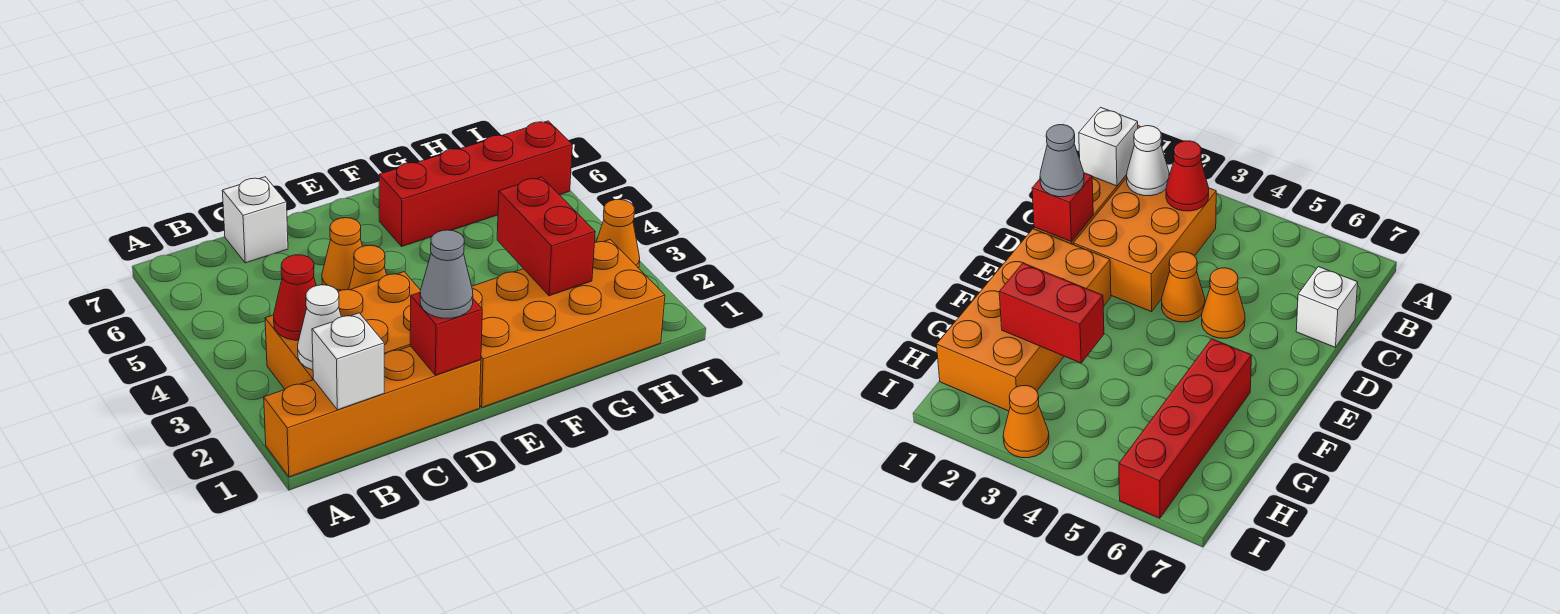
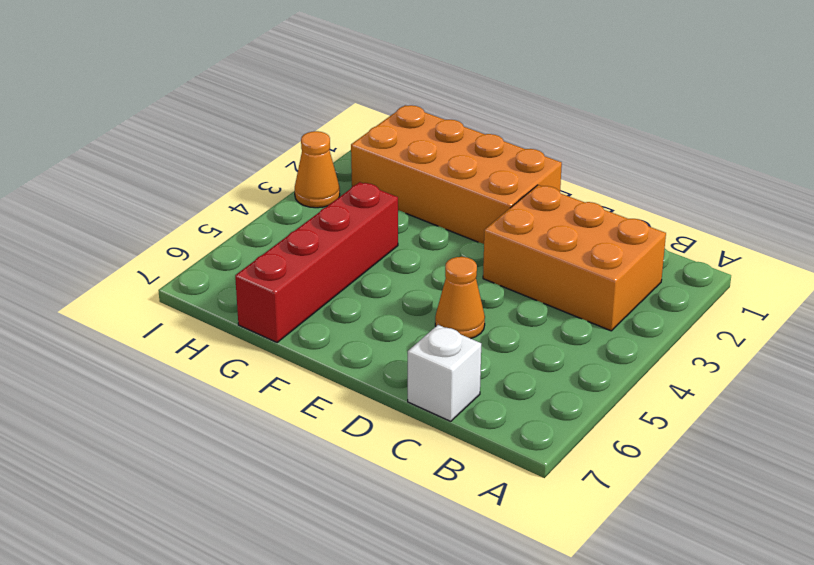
red 1x4 brick [235,182,398,343] -> red 1x4 brick turned to [379,121,572,246]
none -> orange 1x4 brick [264,346,481,477]
none -> orange 1x1 cone [349,245,387,290]
none -> white 1x1 brick [312,313,384,410]

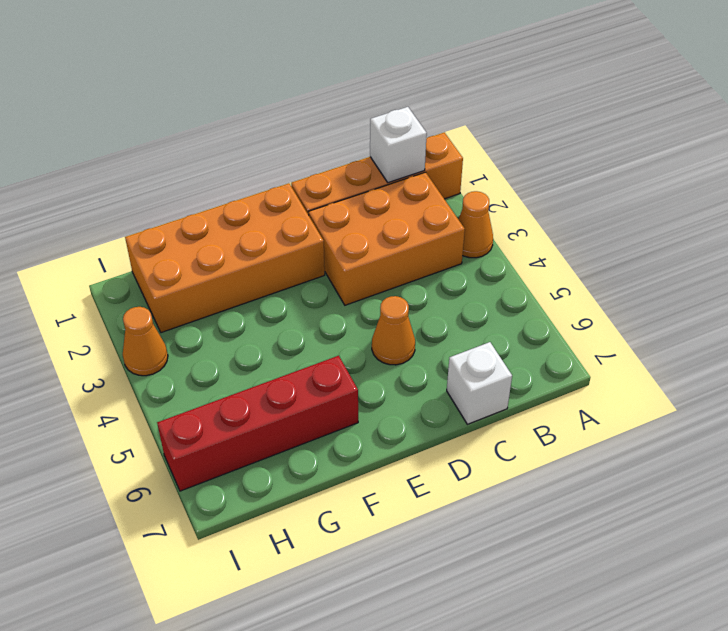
orange 1x1 cone [458,191,493,258] -> orange 1x1 cone moved to [349,245,387,290]
none -> white 1x1 cone [298,285,341,370]
none -> red 1x1 cone [274,255,316,340]
none -> red 1x1 brick [410,293,482,375]

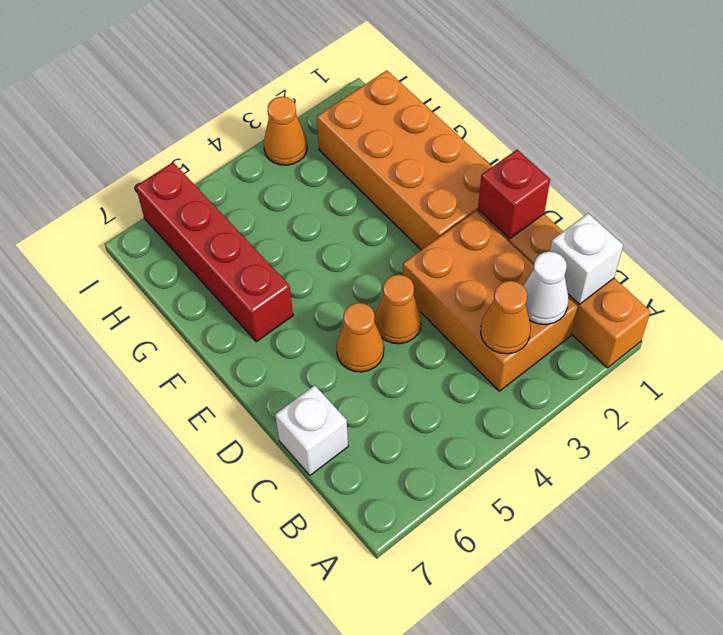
orange 1x1 cone [481,281,531,354] -> red 1x1 cone [274,255,316,340]
none -> red 1x2 brick [497,177,595,296]
none -> grey 1x1 cone [420,230,473,318]

